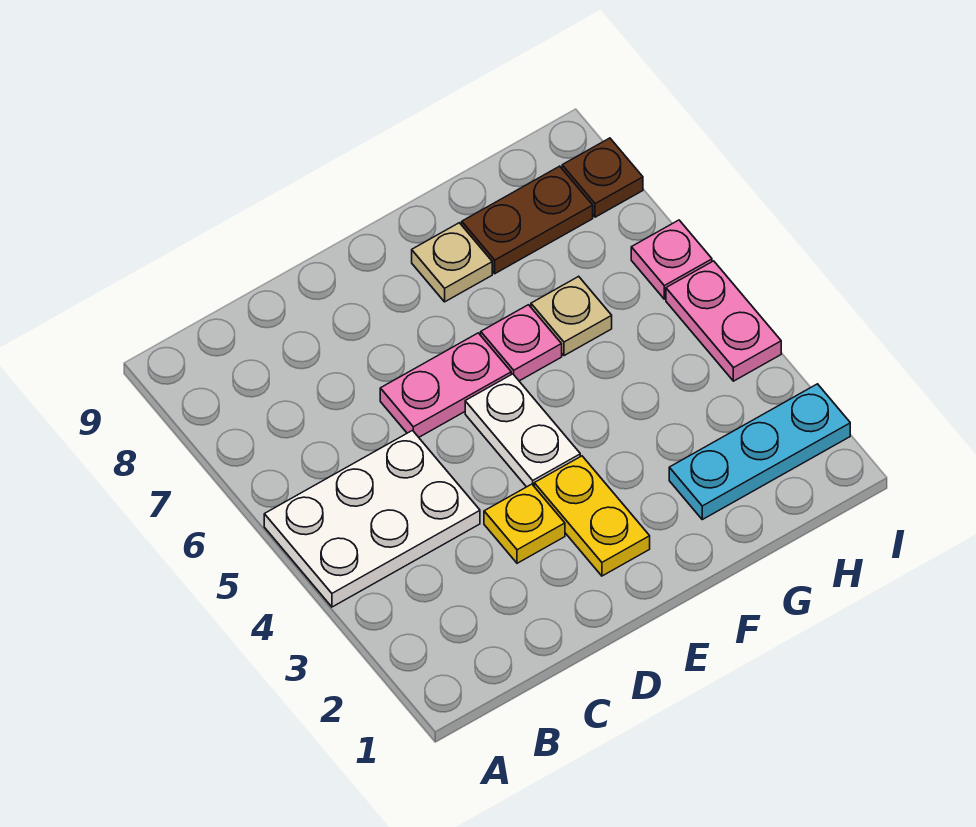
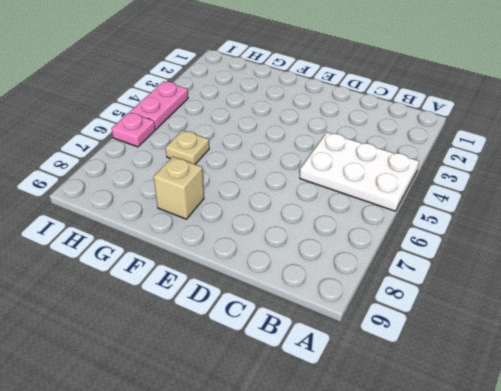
tan 1x1 brick [154,157,204,219] -> tan 1x1 plate [412,223,492,302]
none -> yellow 1x1 plate [484,484,565,563]
none -> pink 1x2 plate [380,333,511,437]
none -> yellow 1x2 plate [534,456,650,576]

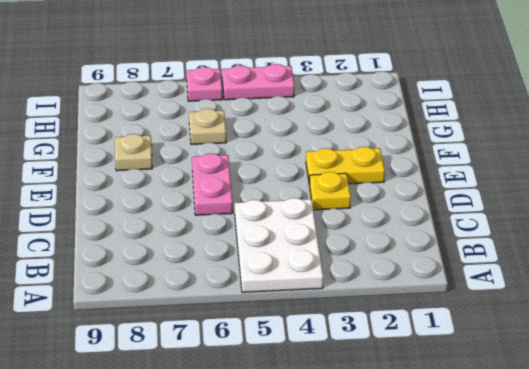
none -> white 1x2 plate [465,374,580,487]
none -> pink 1x1 plate [481,305,562,381]
none -> cyan 1x3 plate [669,384,850,520]

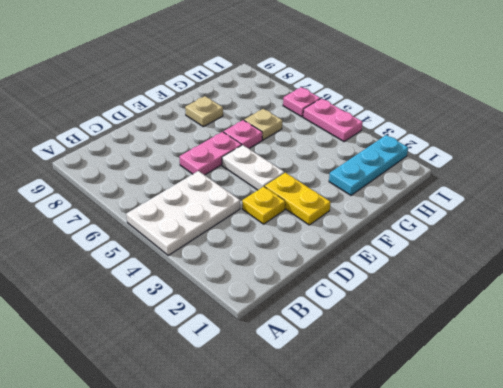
none -> brown 1x2 plate [462,166,593,274]
none -> brown 1x1 plate [562,138,643,217]

